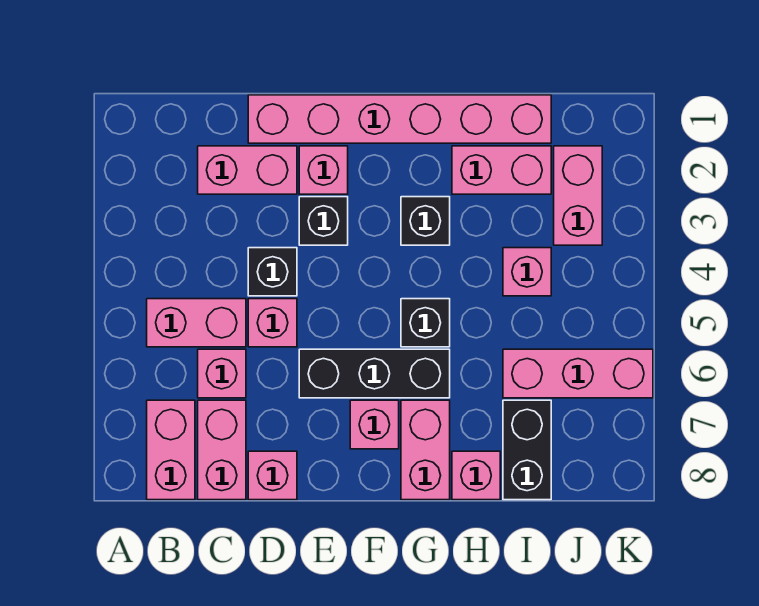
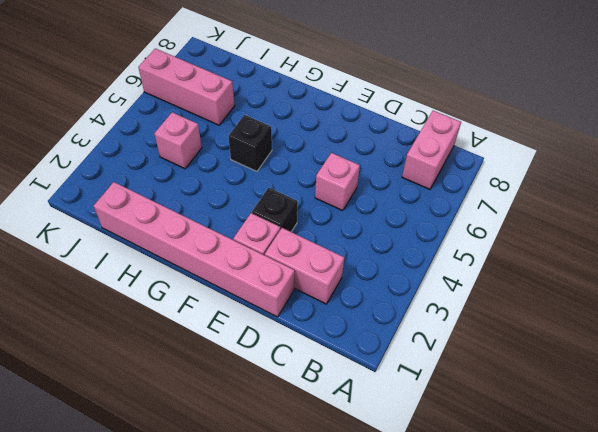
none -> pink 1x2 brick [147,299,246,347]
none -> pink 1x1 brick [198,349,246,398]
none -> pink 1x2 brick [198,400,246,500]

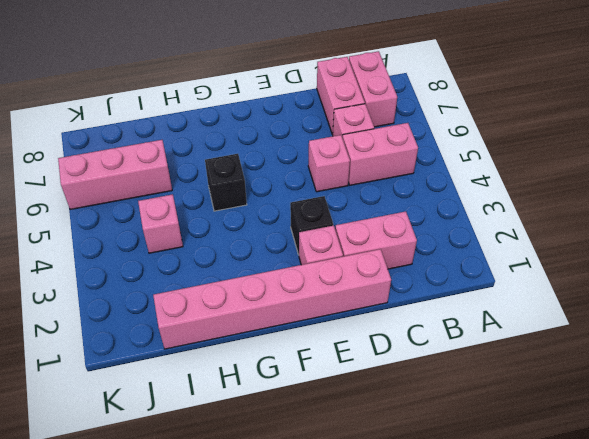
none -> black 1x1 brick [248,248,297,296]
none -> pink 1x1 brick [248,451,297,500]
none -> black 1x3 brick [299,349,450,398]

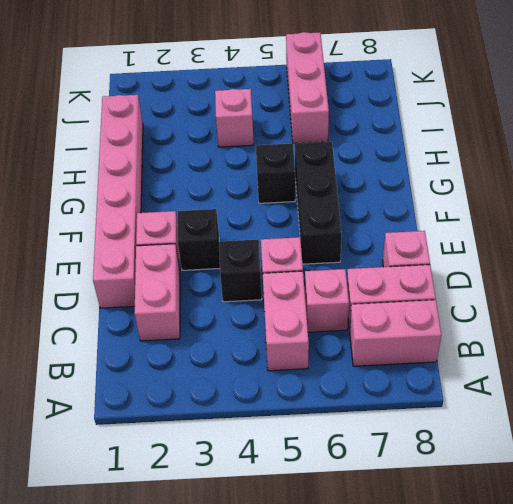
none -> pink 1x1 brick [350,400,399,449]
none -> black 1x1 brick [401,197,450,245]
none -> pink 1x2 brick [401,400,450,500]

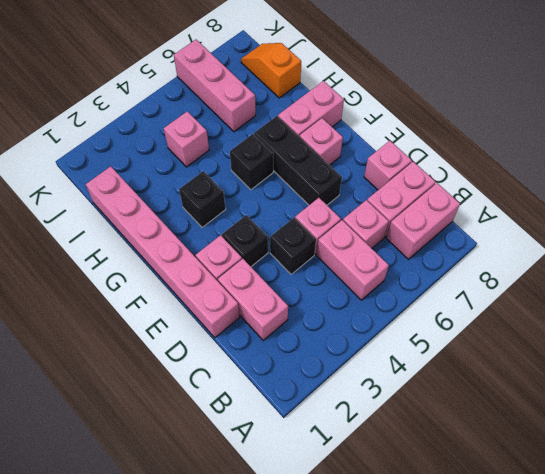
orange 1x2 slope [241,43,301,98] -> black 1x2 brick [503,400,551,500]
none -> pink 1x2 brick [452,146,551,194]
none -> pink 1x1 brick [452,451,500,500]
none -> pink 1x2 brick [554,146,602,245]

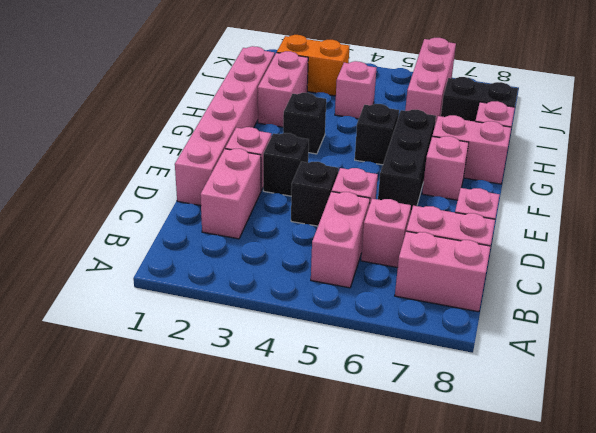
orange 1x2 brick [277,35,350,96] -> pink 1x2 brick [554,146,602,245]

